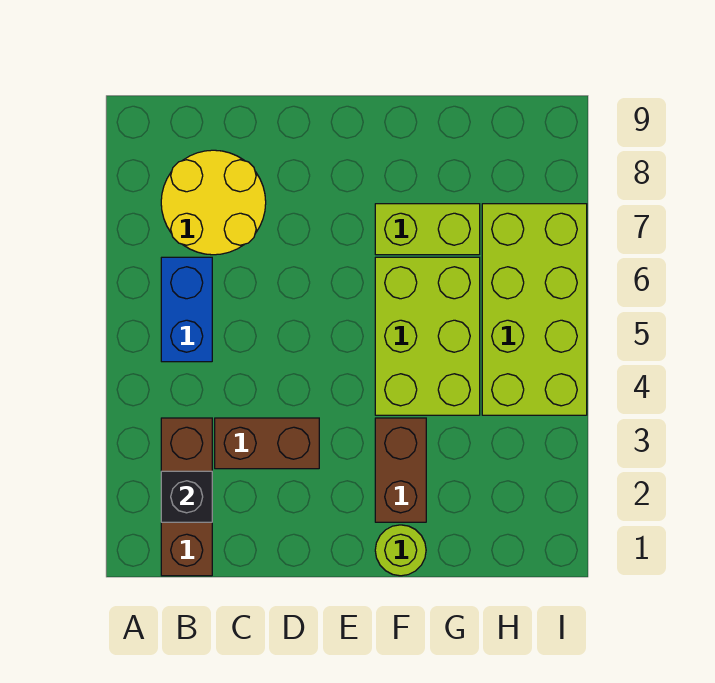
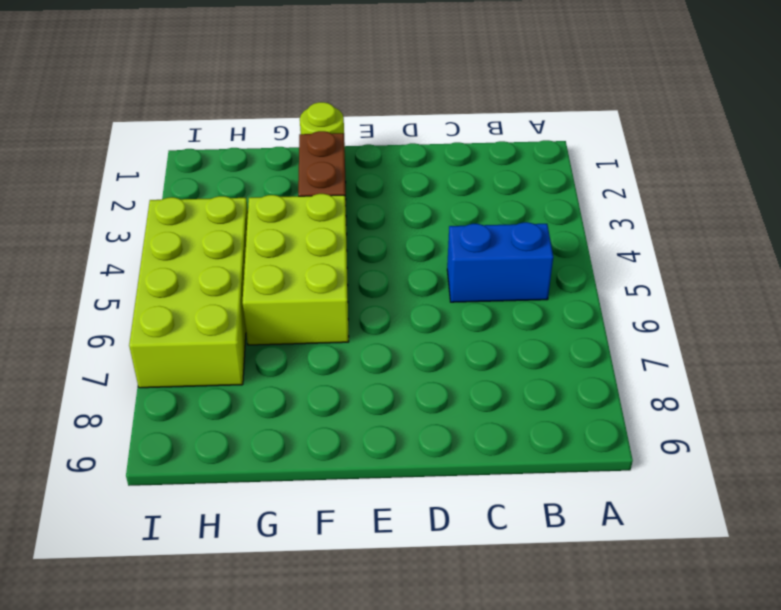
blue 1x2 brick [447,222,553,302] -> blue 1x2 brick turned to [161,257,212,362]
none -> brown 1x3 brick [161,418,212,576]
none -> yellow 2x2 round brick [161,150,266,255]

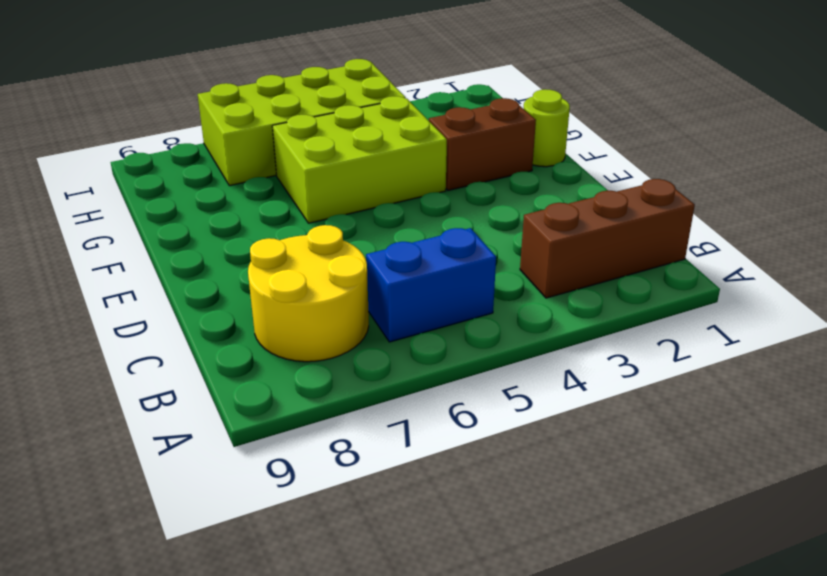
none -> brown 1x2 brick [215,418,319,469]
none -> lime 1x2 brick [375,204,480,255]

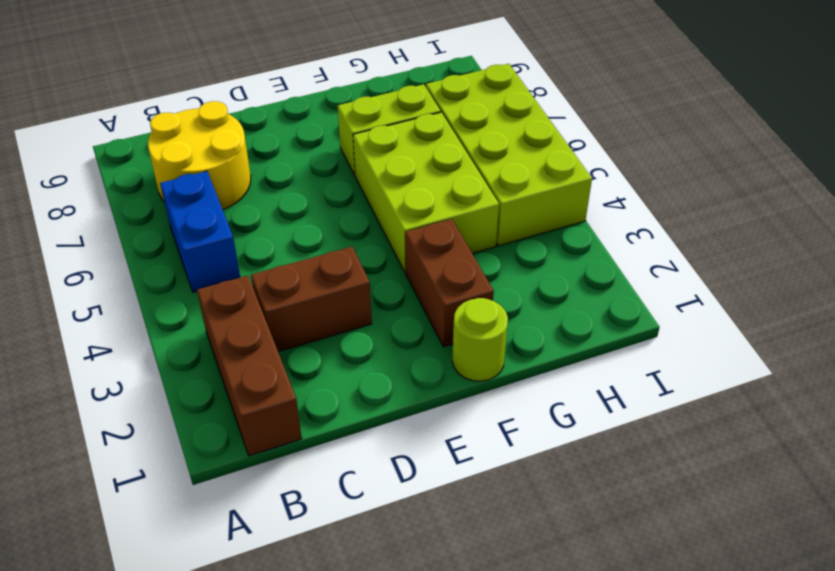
none -> black 1x1 brick [161,471,212,522]

